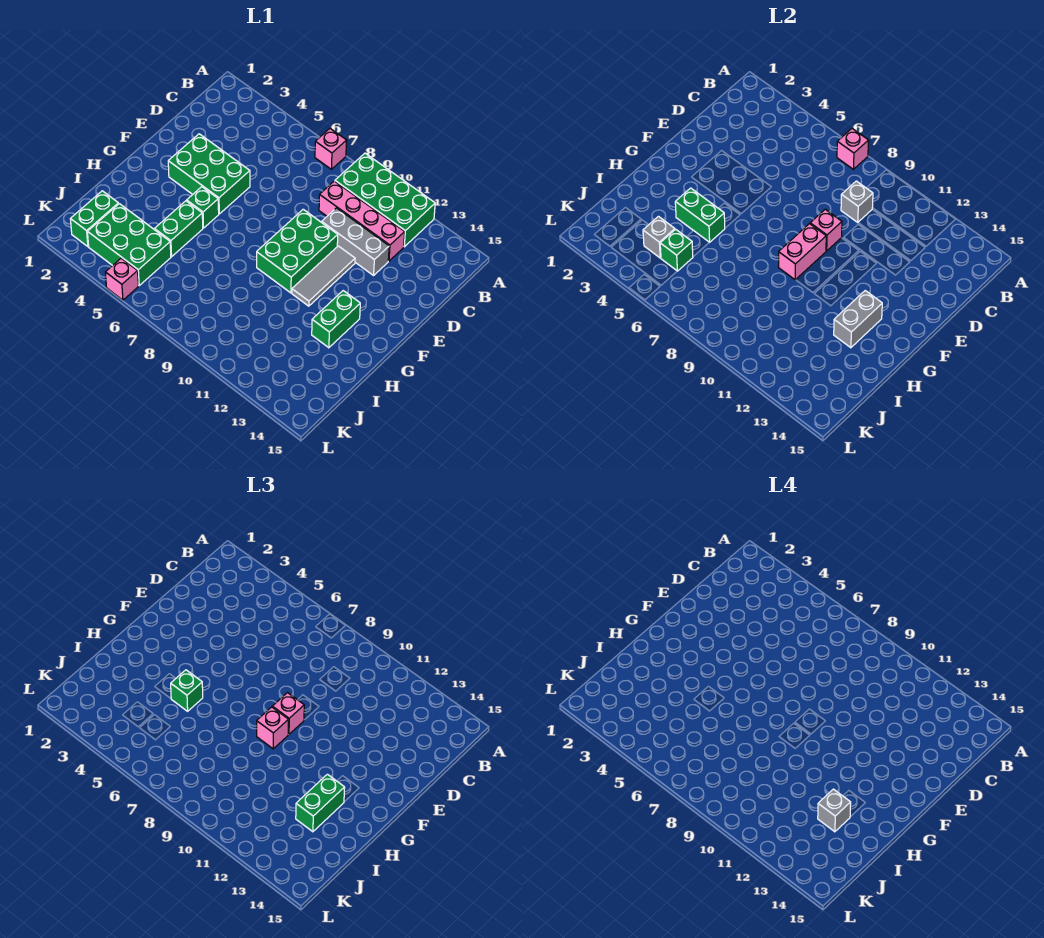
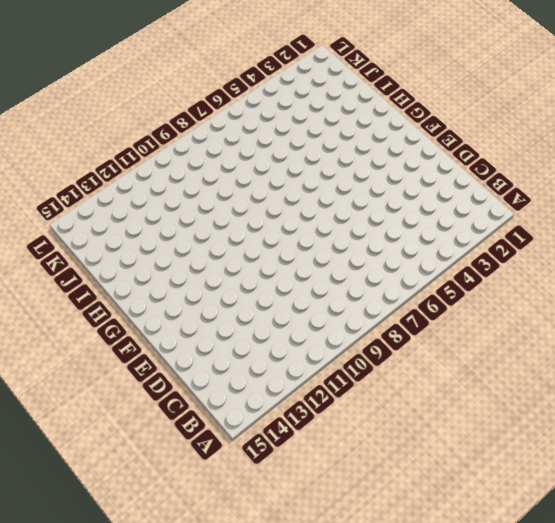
none -> pink 1x1 brick [315,129,347,169]
none -> green 2x4 brick [335,153,435,247]
none -> pink 1x4 brick [319,181,405,261]

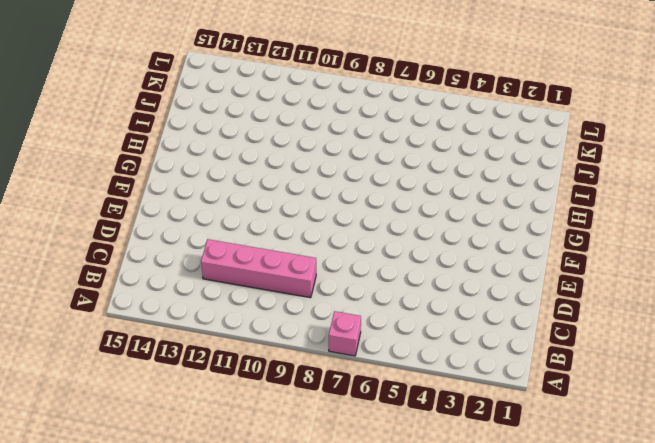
none -> green 2x4 brick [335,153,435,247]
none -> grey 1x3 brick [322,208,389,275]
none -> green 2x3 brick [168,134,250,214]

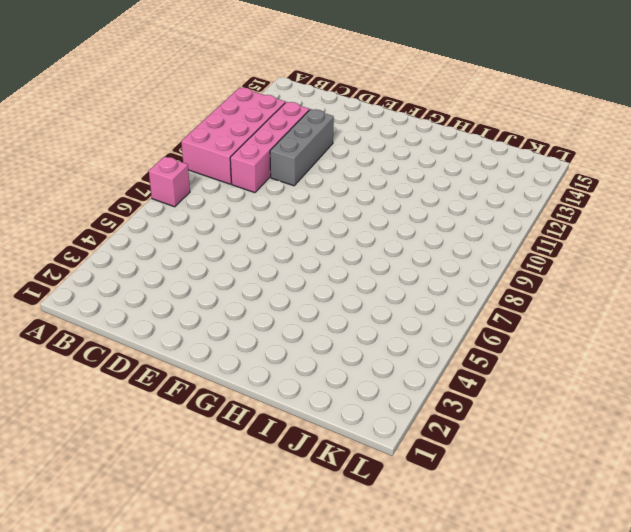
pink 2x4 brick [181,88,285,184] -> green 2x4 brick [335,153,435,247]
none -> green 2x3 brick [168,134,250,214]
none -> green 2x3 brick [257,209,338,293]
none -> grey 1x3 tile [292,246,355,306]

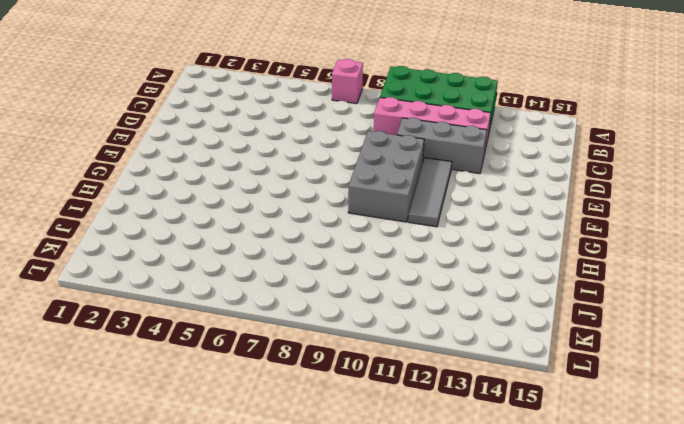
grey 2x3 brick [348,131,424,222] -> green 2x3 brick [257,209,338,293]
none -> green 2x3 brick [168,134,250,214]
none -> green 1x1 brick [187,187,219,228]
none -> green 1x2 brick [312,291,360,348]

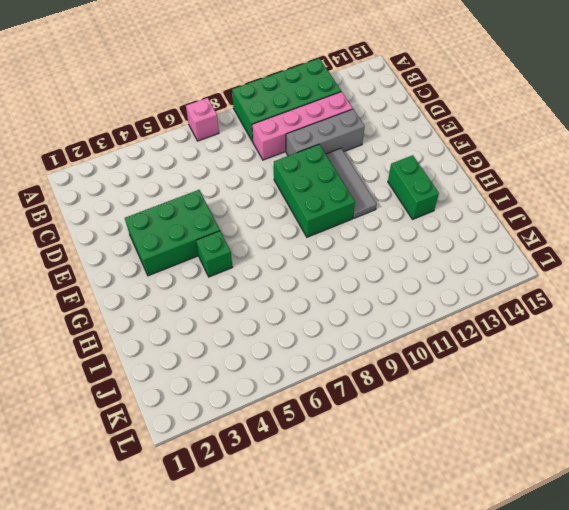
none -> green 1x2 brick [154,201,203,257]
none -> green 1x2 brick [70,191,119,247]
none -> green 2x3 brick [88,204,171,285]

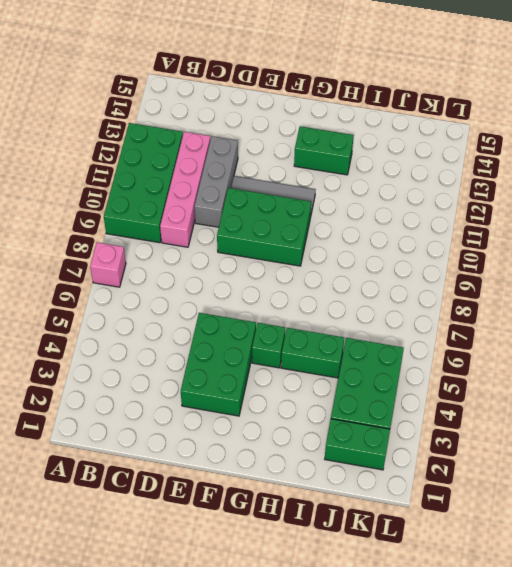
none -> pink 1x1 brick [105,258,138,300]
none -> pink 1x1 brick [837,129,869,169]
none -> grey 1x1 brick [841,181,873,222]

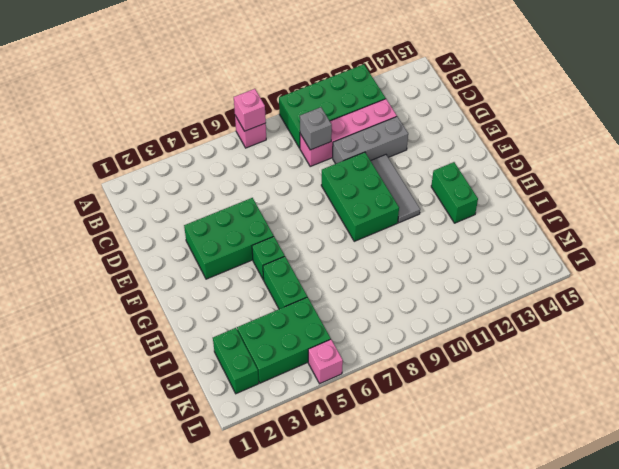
none -> pink 1x1 brick [810,209,842,251]
none -> pink 1x2 brick [779,224,826,280]
none -> grey 1x2 brick [834,291,882,348]

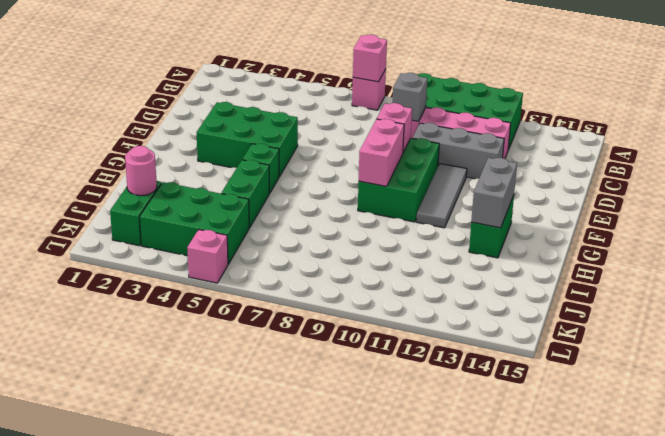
pink 1x1 round brick [125,146,157,196] -> none
none -> green 1x2 brick [675,188,725,242]
none -> grey 1x1 brick [643,217,675,258]
none -> green 1x1 brick [660,229,693,271]

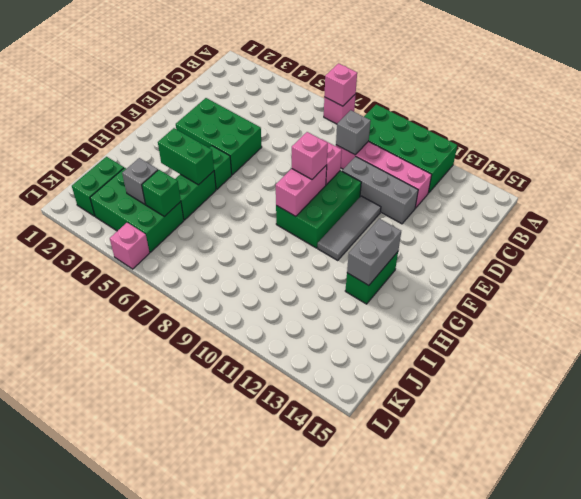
none -> pink 1x1 brick [257,707,289,749]
none -> green 1x1 brick [171,670,203,711]
none -> green 1x2 brick [296,774,345,832]

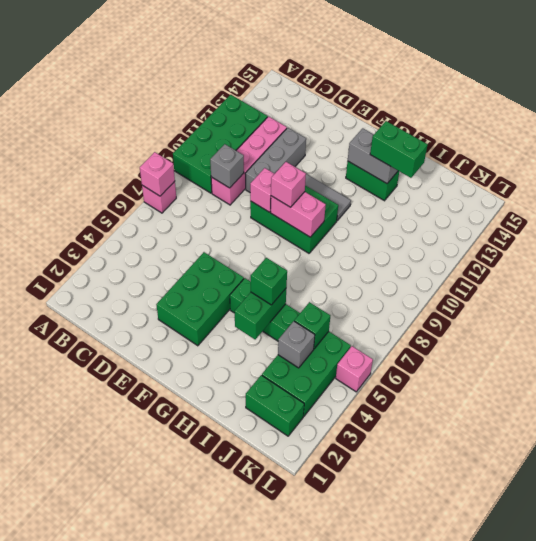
none -> pink 1x1 brick [257,707,289,749]
none -> grey 1x1 brick [818,789,851,832]

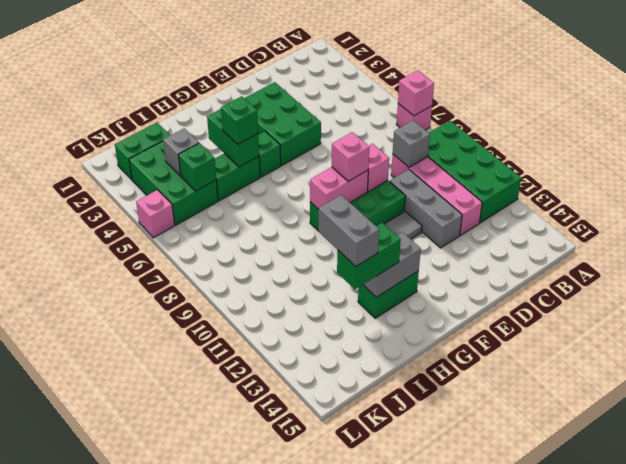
grey 1x2 brick [318,195,379,266] -> grey 1x1 brick [818,789,851,832]
none -> pink 1x1 brick [257,707,289,749]

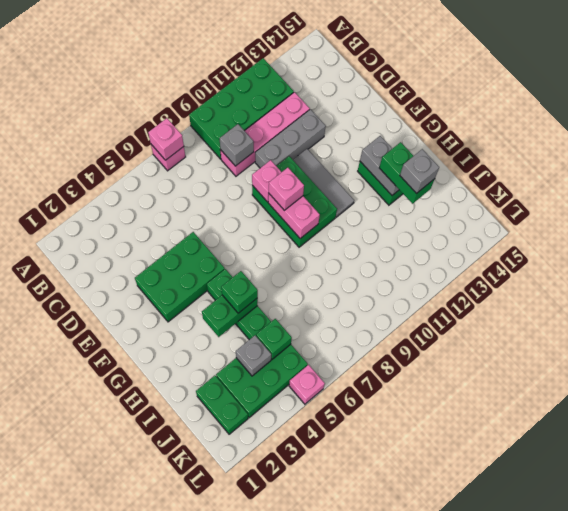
none -> pink 1x1 brick [257,707,289,749]

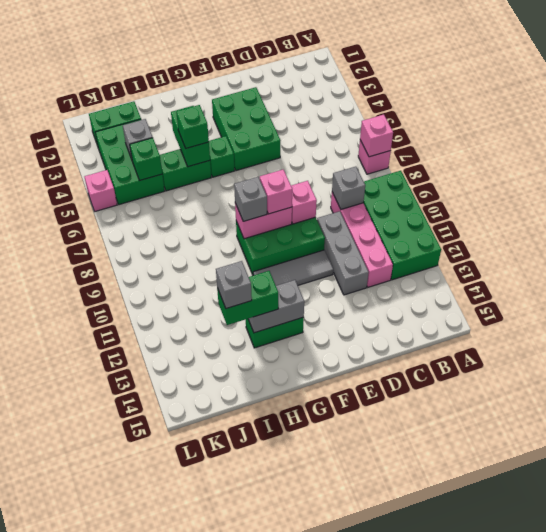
grey 1x1 brick [234,177,267,221] -> pink 1x1 brick [257,707,289,749]

